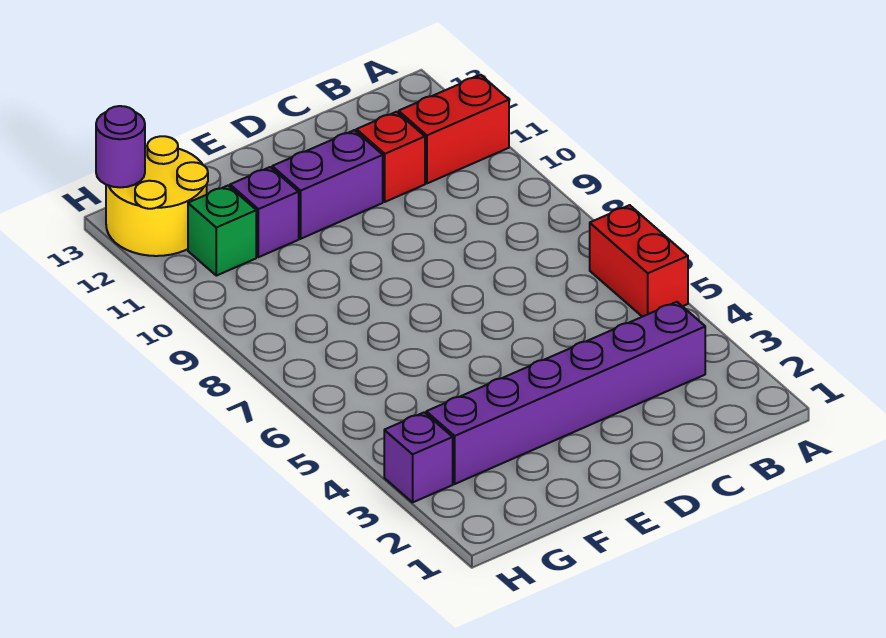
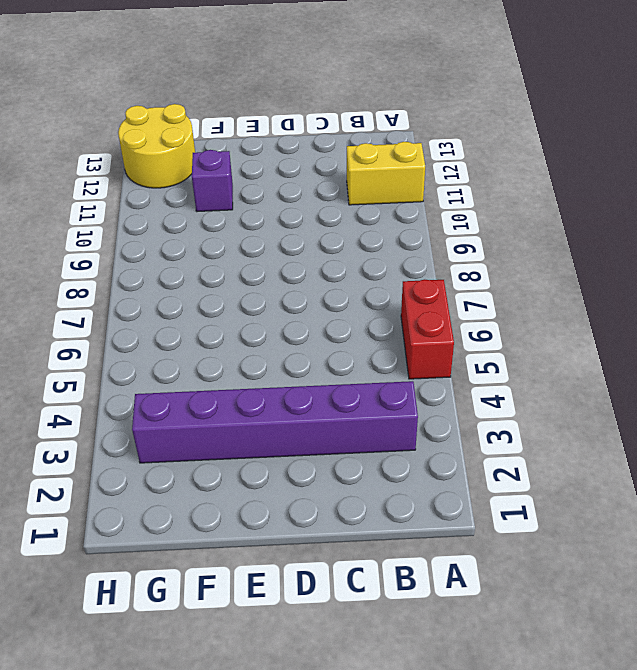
yellow 1x2 brick [347,142,425,205] -> red 1x2 brick [399,75,509,183]
none -> red 1x1 brick [356,112,425,202]
none -> purple 1x2 brick [272,130,383,239]

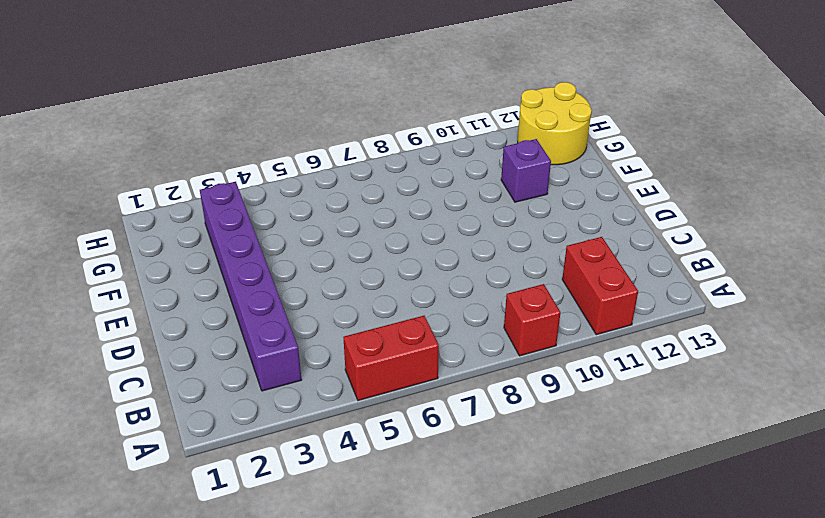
red 1x1 brick [504,284,561,356] -> red 1x1 brick moved to [356,112,425,202]
none -> purple 1x2 brick [272,130,383,239]
none -> green 1x1 brick [188,186,256,276]

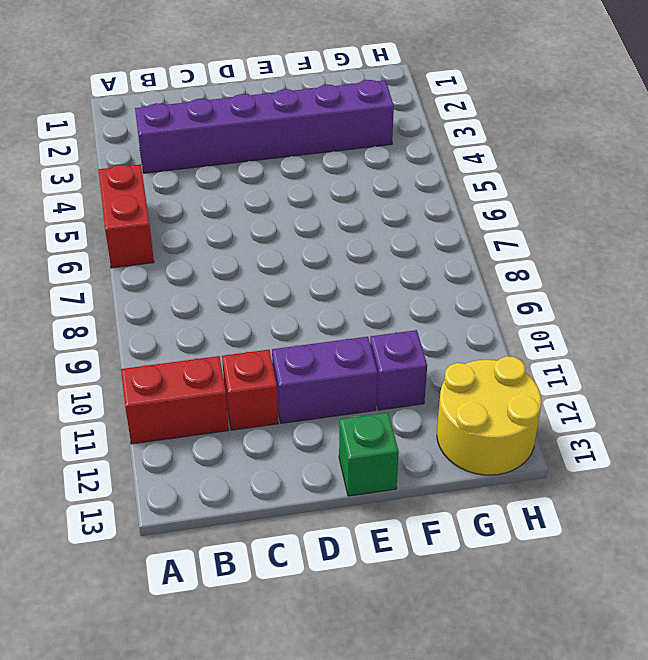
green 1x1 brick [339,413,399,496] -> green 1x1 brick moved to [188,186,256,276]
none -> purple 1x1 brick [384,412,453,502]
none -> purple 1x1 round brick [96,106,145,187]

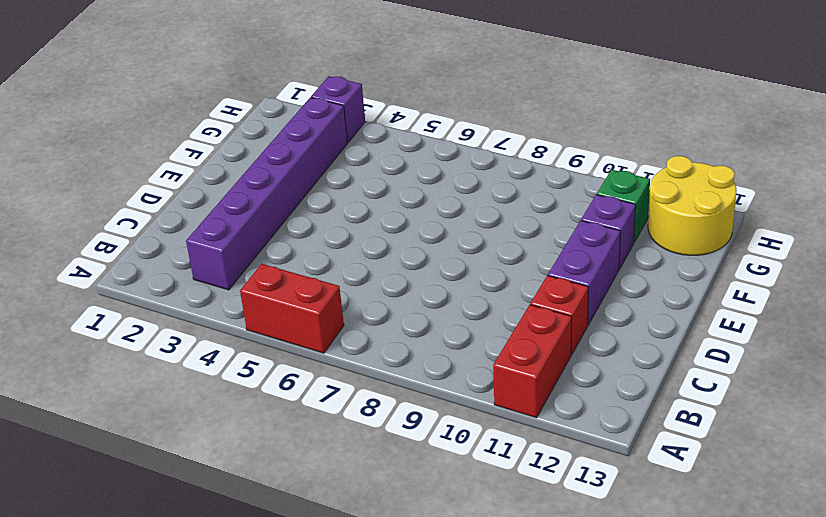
none -> purple 1x1 round brick [96,106,145,187]

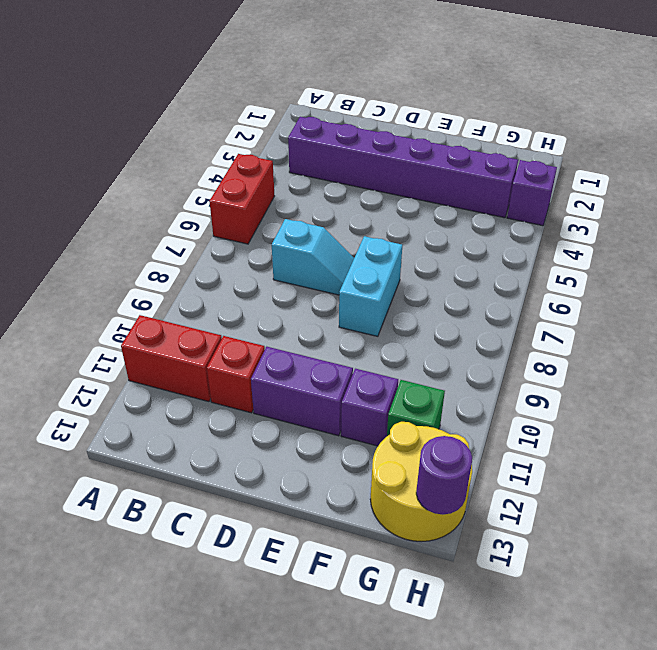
cyan 1x2 slope [272,219,354,295] -> none
cyan 1x2 brick [339,236,402,336] -> none

